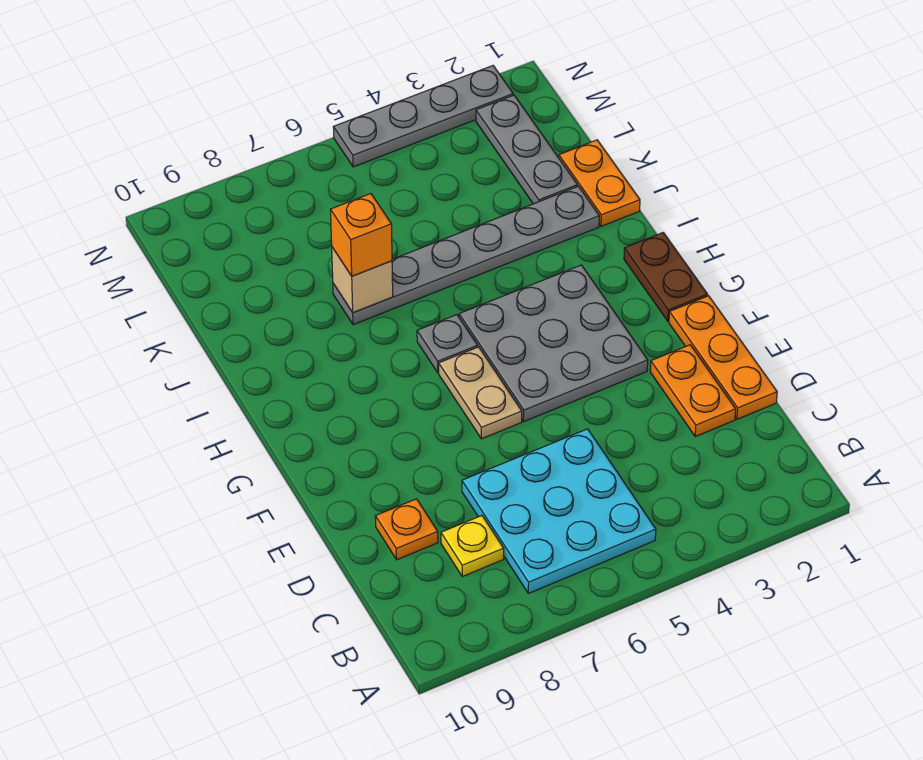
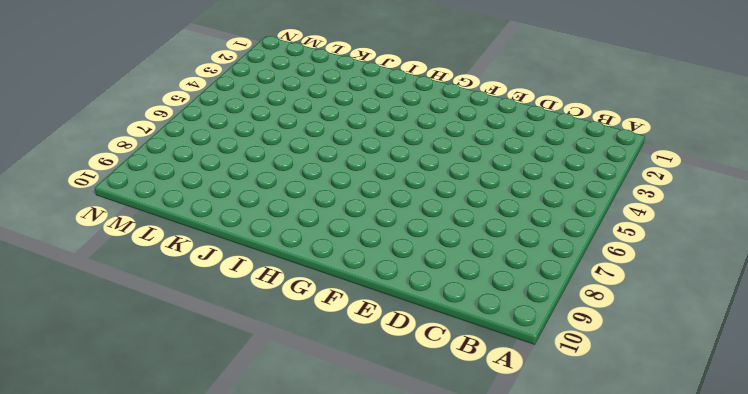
none -> cyan 3x3 plate [462,429,656,593]
none -> yellow 1x1 plate [441,516,504,577]
none -> orange 1x3 plate [669,296,777,419]

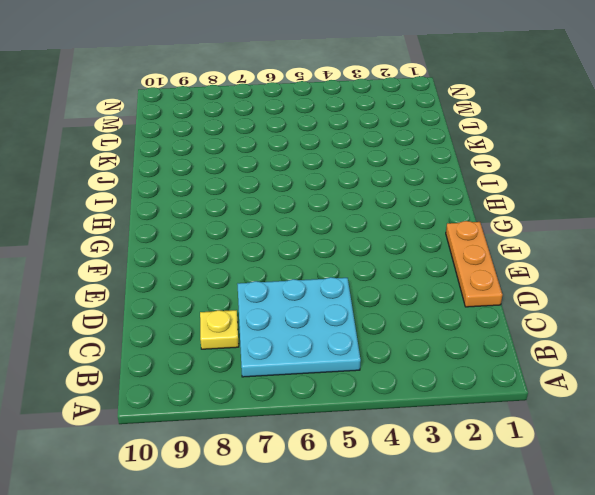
none -> orange 1x2 plate [650,345,736,436]
none -> orange 1x1 plate [375,499,438,560]
none -> grey 3x3 plate [459,265,648,421]

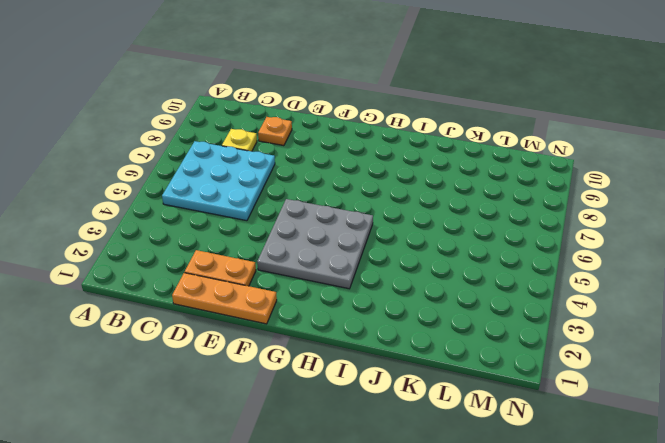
none -> tan 1x2 plate [439,347,522,439]
none -> brown 1x2 plate [624,233,708,321]
none -> grey 1x1 plate [417,315,478,373]

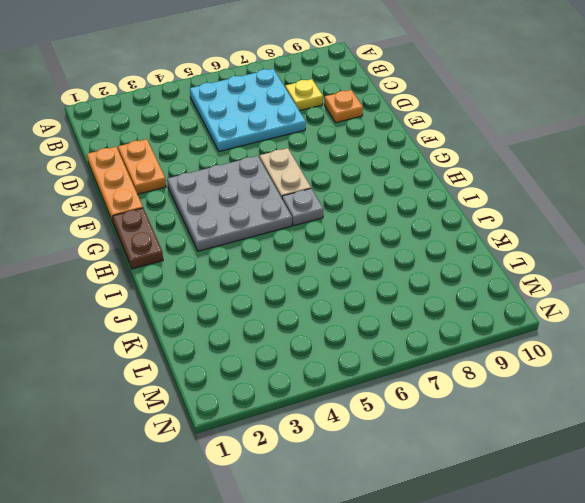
none -> orange 1x2 plate [559,140,640,226]
none -> grey 1x6 plate [333,186,599,325]
none -> grey 1x3 plate [476,95,578,204]

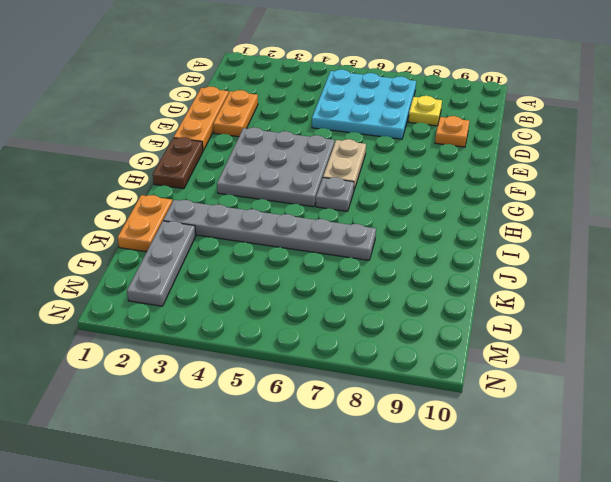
none -> grey 1x4 plate [333,66,513,167]
none -> tan 1x1 brick [332,247,393,313]
none -> orange 1x1 brick [331,194,392,276]

